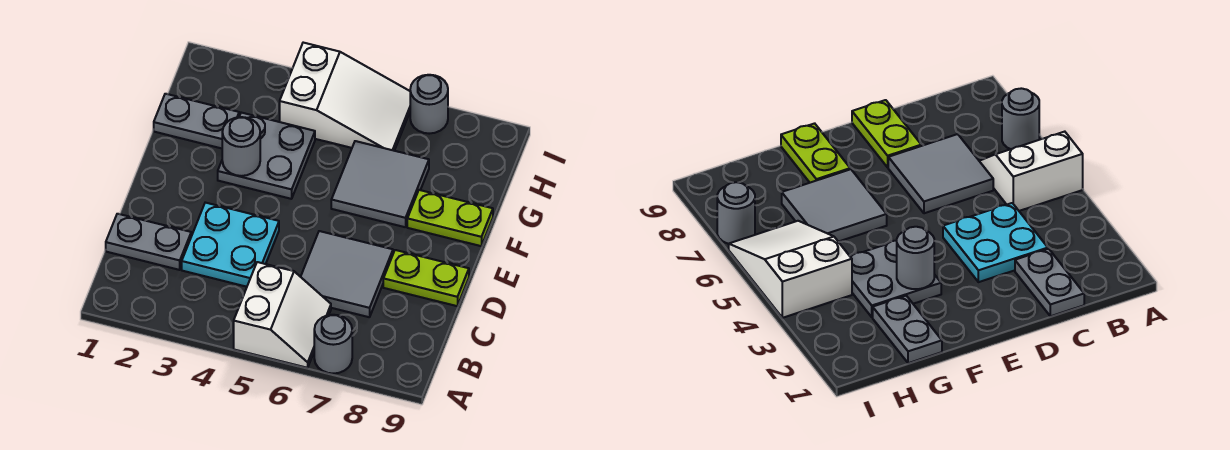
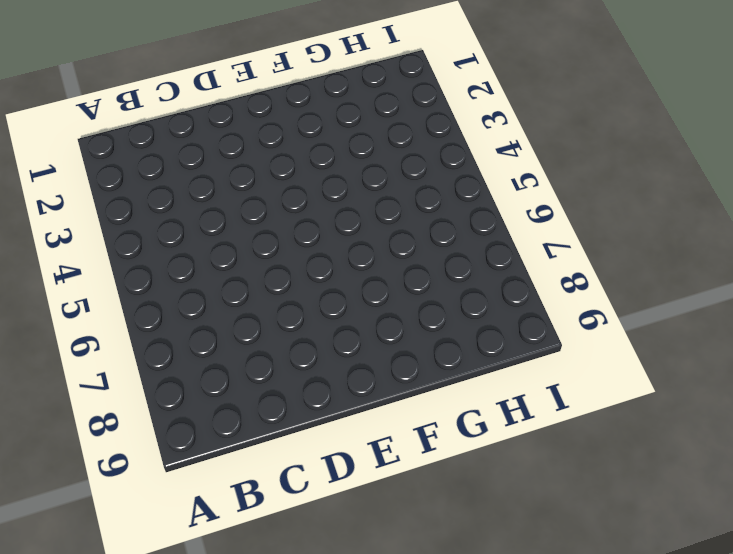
none -> white 2x2 slope [234,262,331,368]
none -> grey 1x1 round brick [314,315,352,374]
none -> grey 1x2 plate [106,214,191,270]

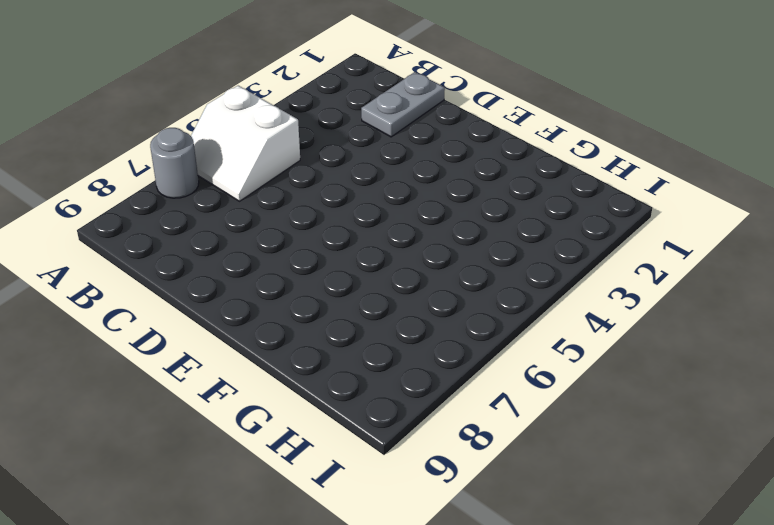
none -> cyan 2x2 plate [182,203,279,287]
none -> grey 2x2 tile [301,231,393,317]
none -> lime 1x2 plate [383,250,469,306]

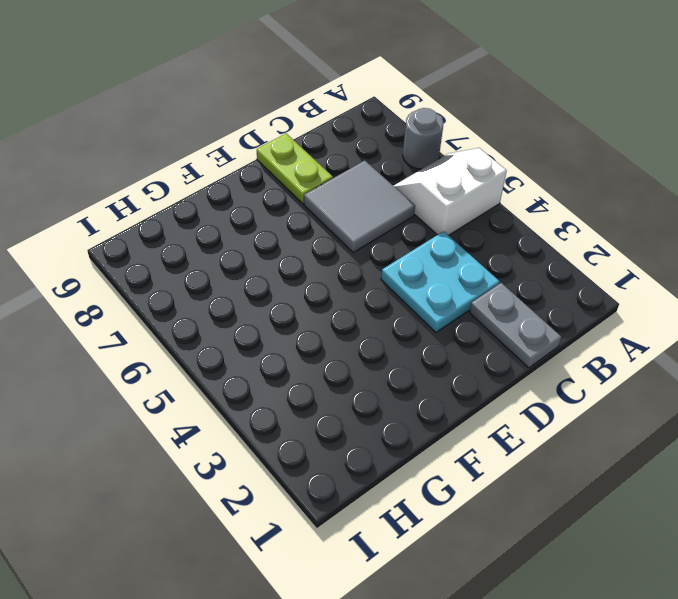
none -> grey 2x2 plate [218,113,315,199]
none -> grey 2x2 tile [331,141,429,227]
none -> lime 1x2 plate [407,190,493,246]

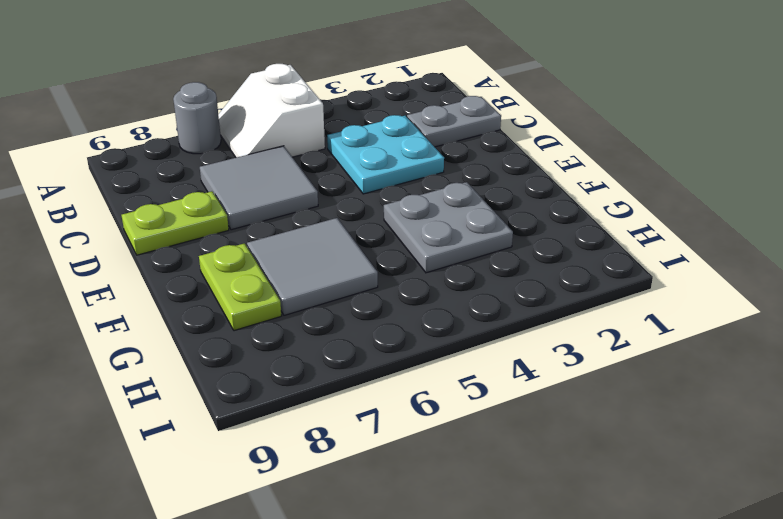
lime 1x2 plate [199,243,281,331] -> lime 1x2 plate turned to [407,190,493,246]
none -> grey 1x2 plate [154,94,239,148]
none -> white 2x3 slope [280,43,410,151]
none -> grey 1x1 round brick [410,75,448,134]

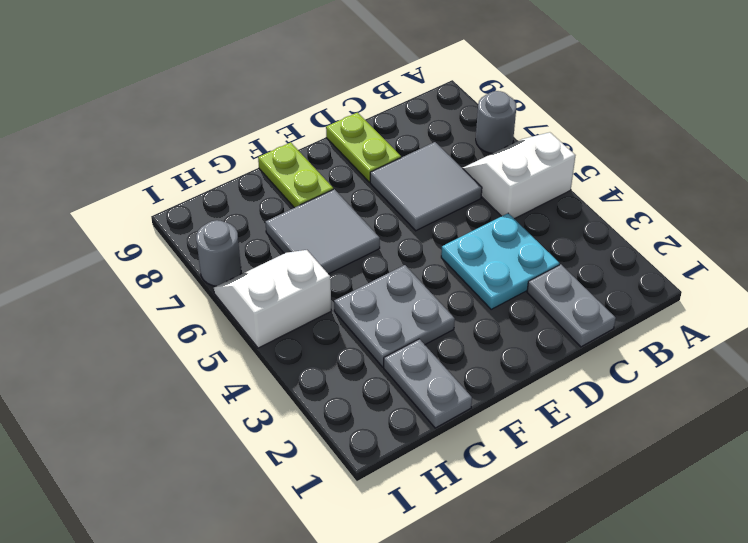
white 2x2 slope [214,250,331,348] -> white 2x3 slope [280,43,410,151]
none -> grey 1x1 round brick [222,117,260,176]

